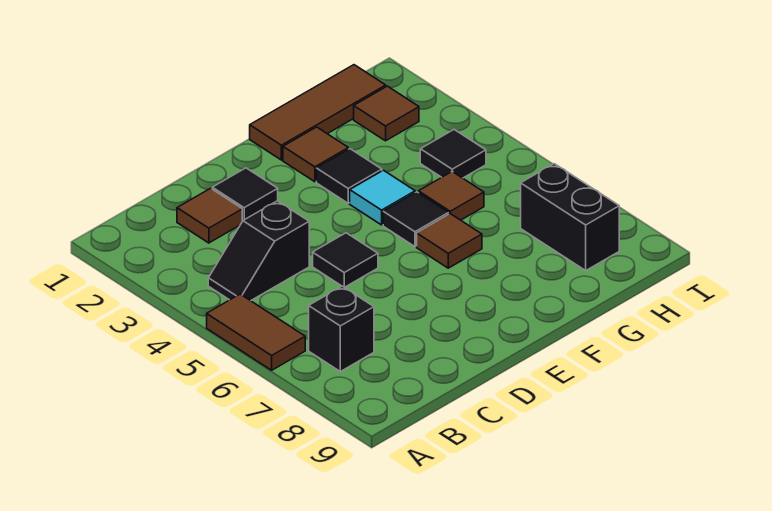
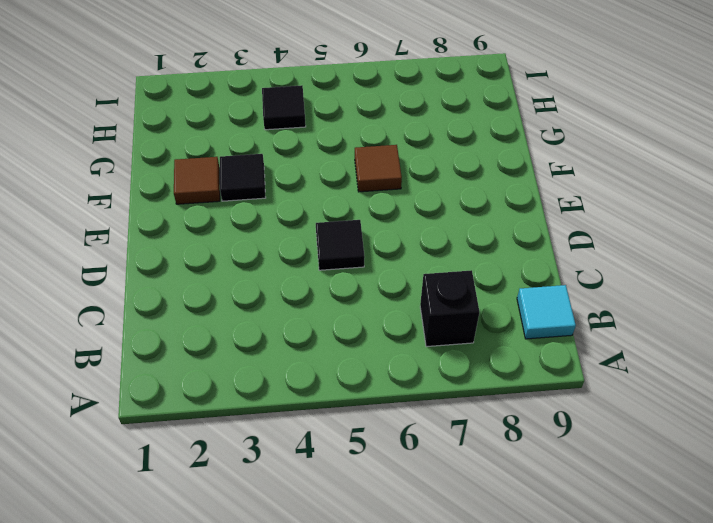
cyan 1x1 tile [517,285,576,339] -> cyan 1x1 tile moved to [350,170,415,225]
none -> brown 1x2 tile [207,294,305,370]
none -> black 1x2 slope [208,201,309,301]
none -> brown 1x1 tile [177,188,242,243]

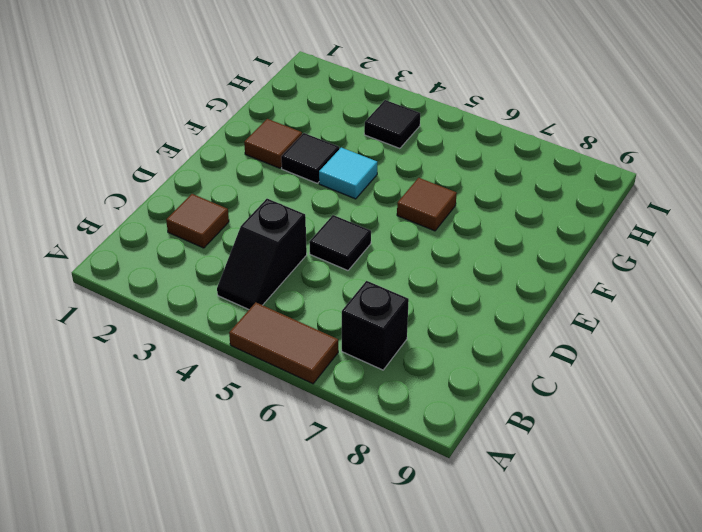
none -> black 1x1 tile [212,168,278,221]
none -> brown 1x3 tile [250,65,386,160]
none -> black 1x1 tile [383,192,449,246]

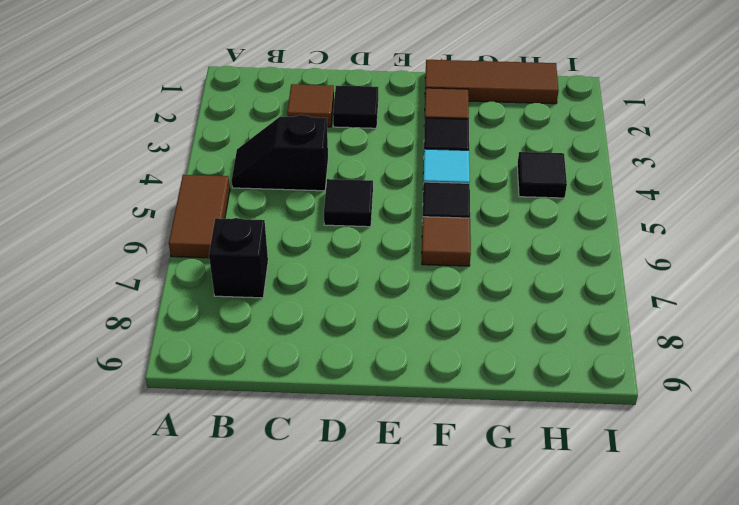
none -> brown 1x1 tile [419,172,484,220]
none -> brown 1x1 tile [354,86,419,141]
none -> black 1x2 brick [521,164,619,270]

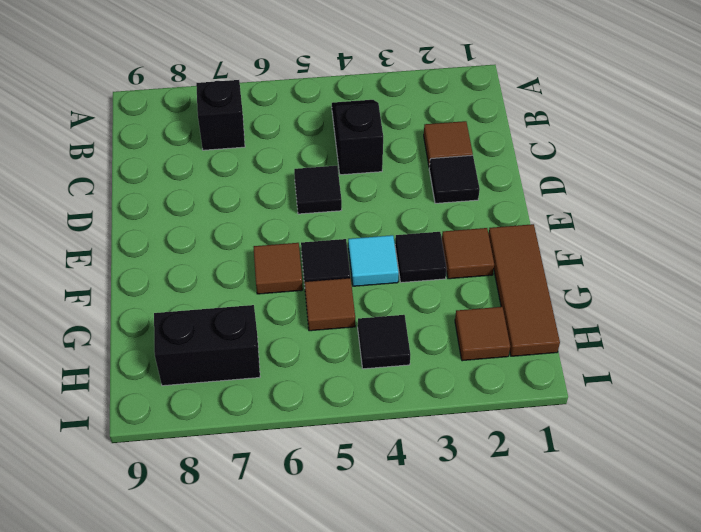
none -> brown 1x2 tile [207,294,305,370]

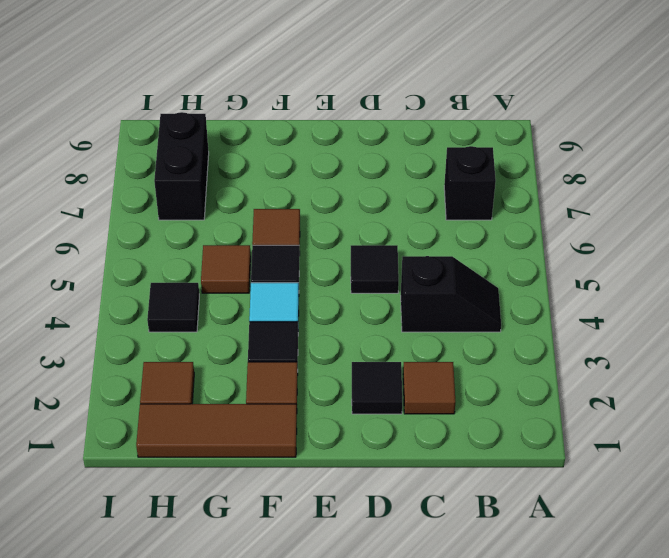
none -> brown 1x2 tile [207,294,305,370]

